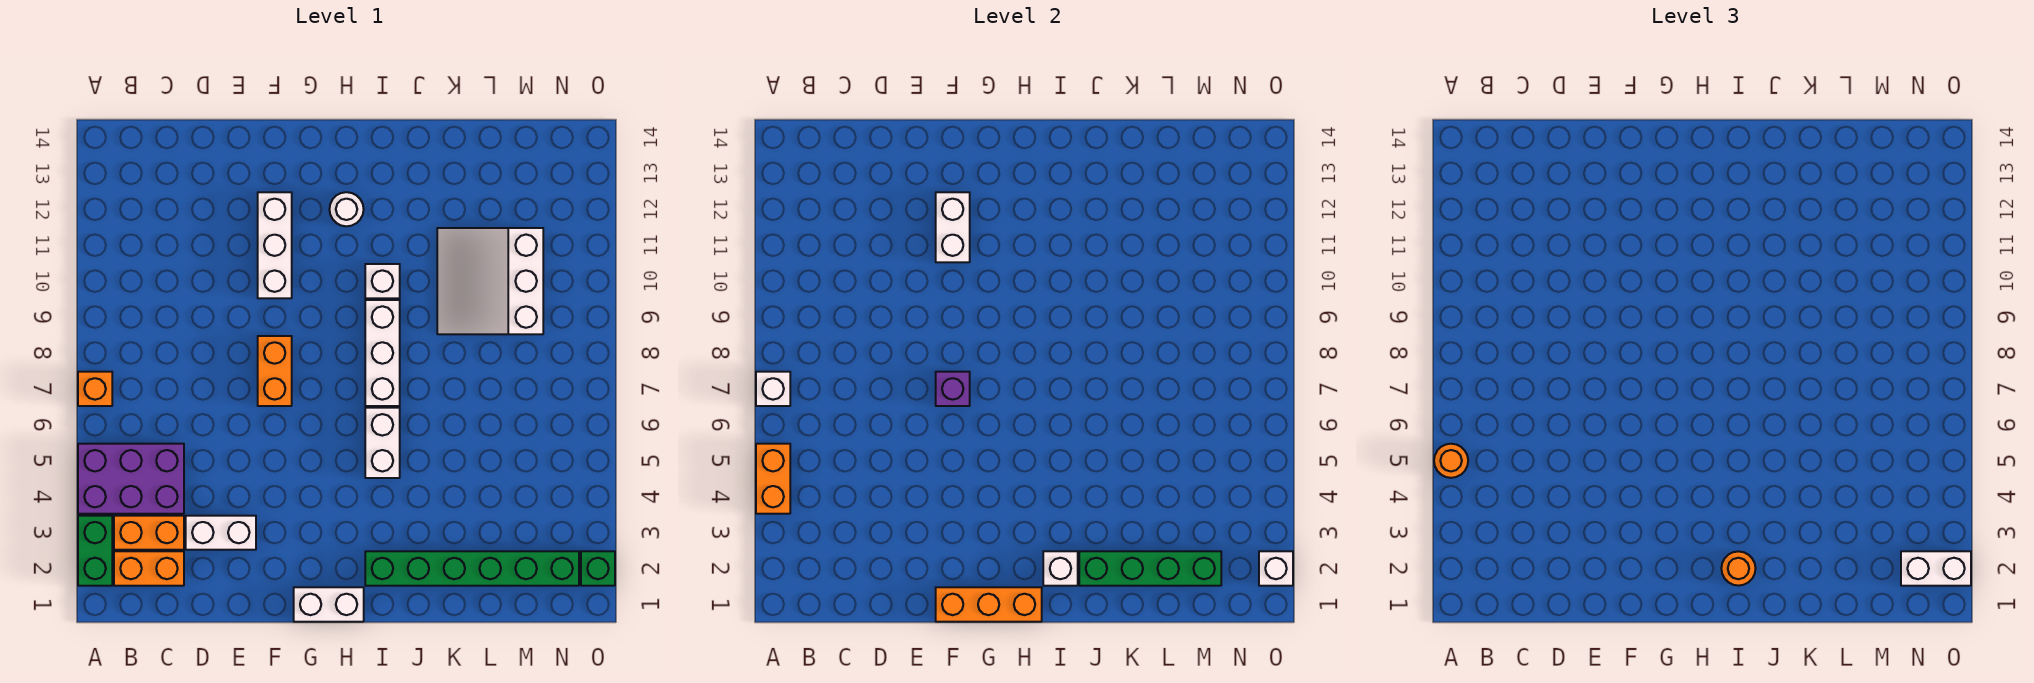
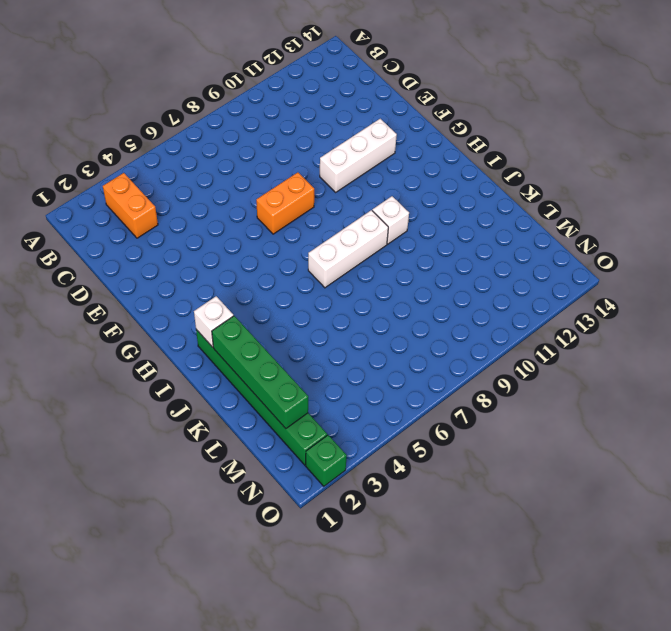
none -> green 1x2 brick [78,516,112,586]
none -> purple 2x3 brick [78,444,184,514]
none -> orange 1x1 brick [78,372,112,406]

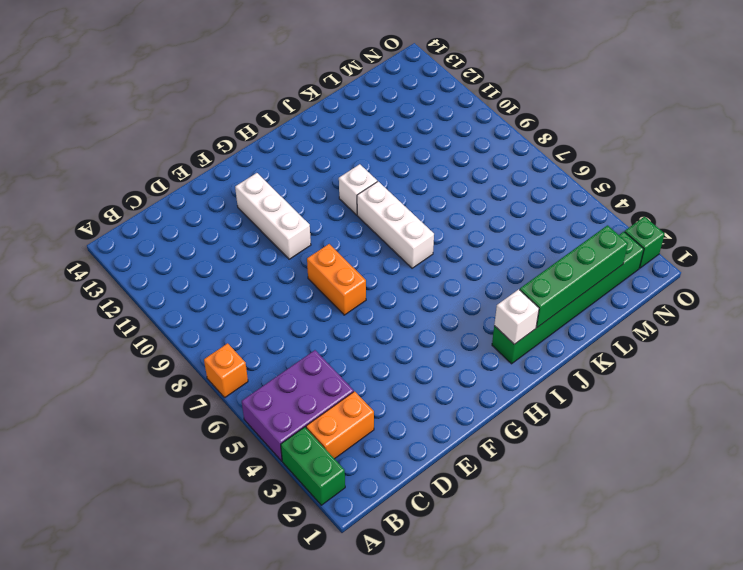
none -> orange 1x2 brick [114,551,184,586]
none -> white 1x2 brick [186,516,256,550]
none -> white 1x2 brick [294,587,364,622]

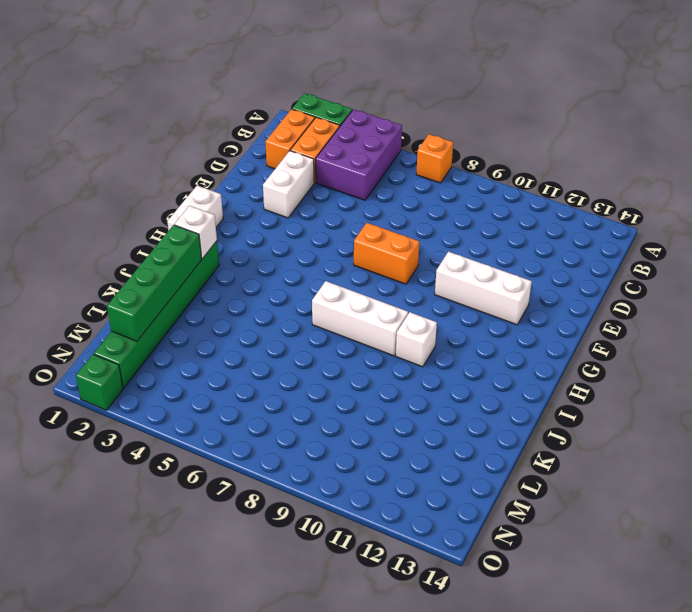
none -> white 1x1 round brick [329,192,364,226]
none -> white 1x2 brick [365,408,400,478]
none -> white 3x3 slope [437,228,543,334]

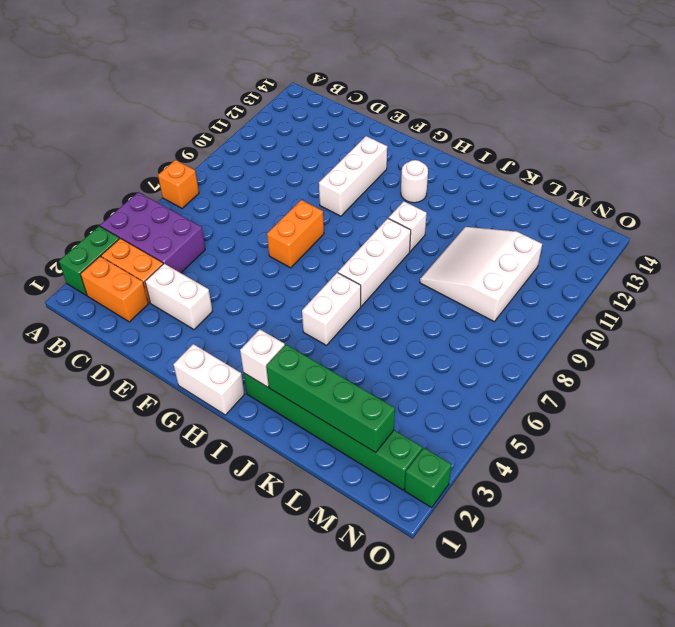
none -> orange 1x2 brick [756,444,790,514]
none -> white 1x1 brick [756,372,790,406]
none -> orange 1x3 brick [936,587,1042,622]

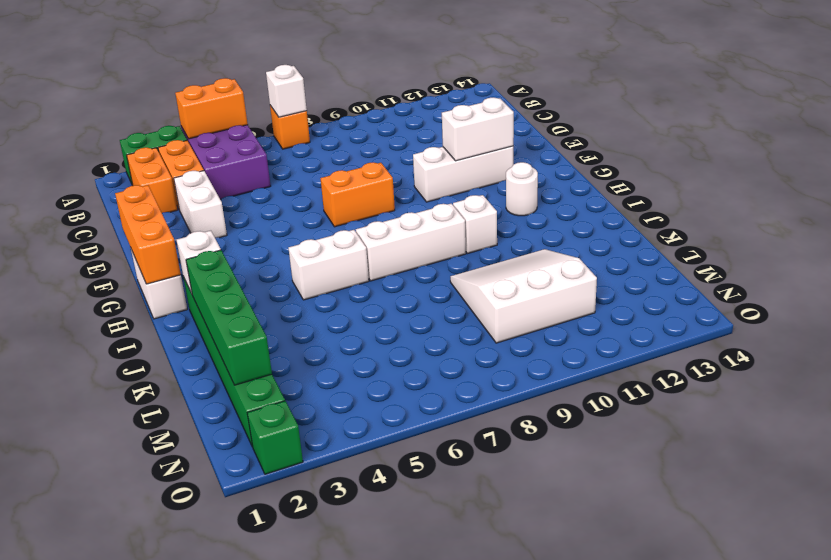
none -> purple 1x1 brick [936,372,970,406]
none -> white 1x1 brick [1259,551,1293,586]
none -> orange 1x1 round brick [1434,444,1468,478]

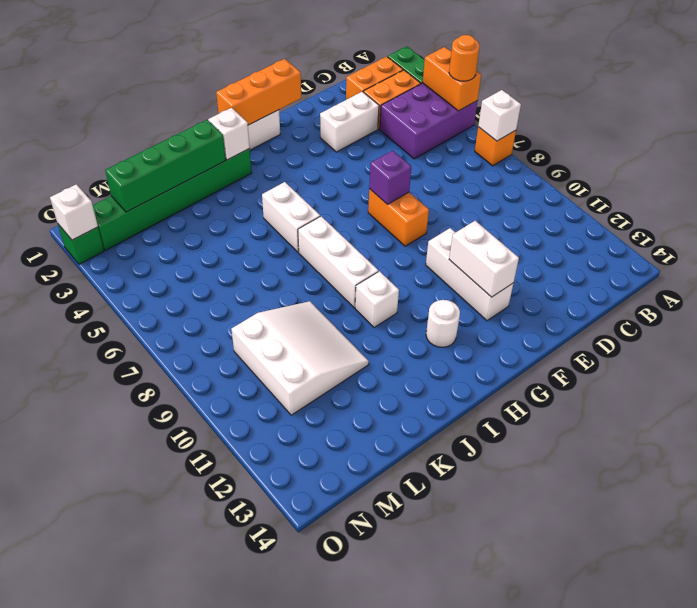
none -> orange 1x1 round brick [1721,551,1756,586]
none -> white 1x2 brick [1901,551,1971,586]

